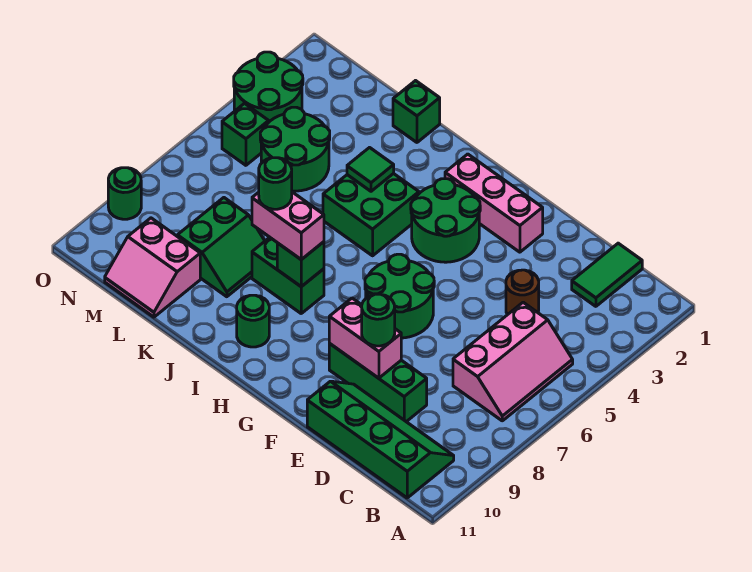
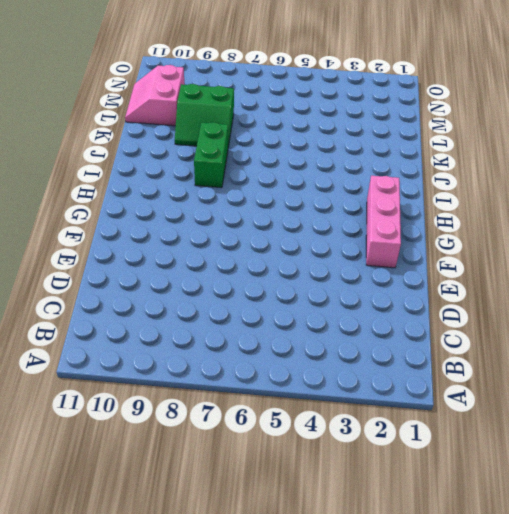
none -> pink 2x3 slope [453,302,573,421]
none -> green 2x4 slope [307,381,454,498]
none -> green 1x2 tile [572,243,642,306]

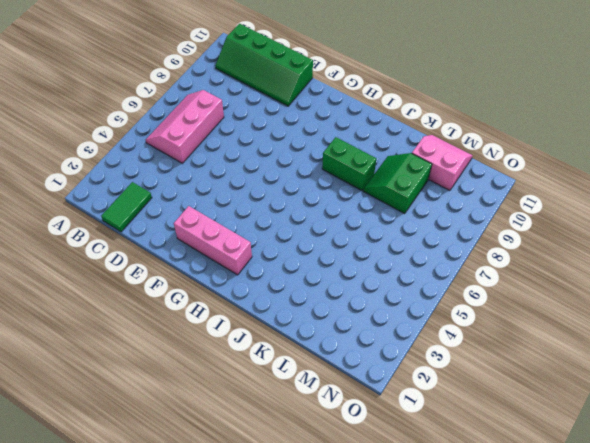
none -> brown 1x1 round brick [506,270,539,315]
none -> green 1x3 brick [329,344,427,422]
none -> green 2x2 round brick [365,254,434,338]

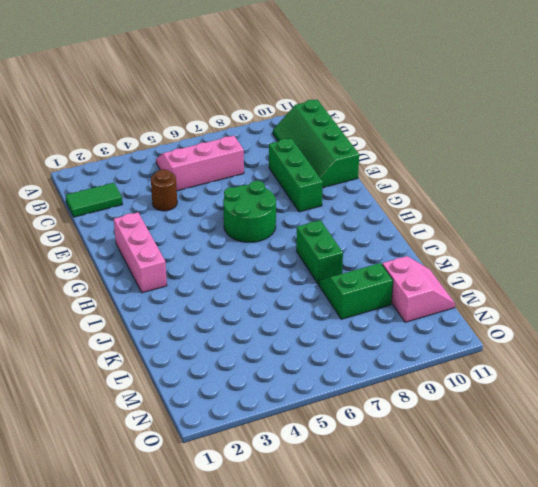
none -> green 2x2 round brick [411,179,480,262]
none -> green 2x2 brick [323,173,419,256]
none -> green 1x1 round brick [237,295,269,347]

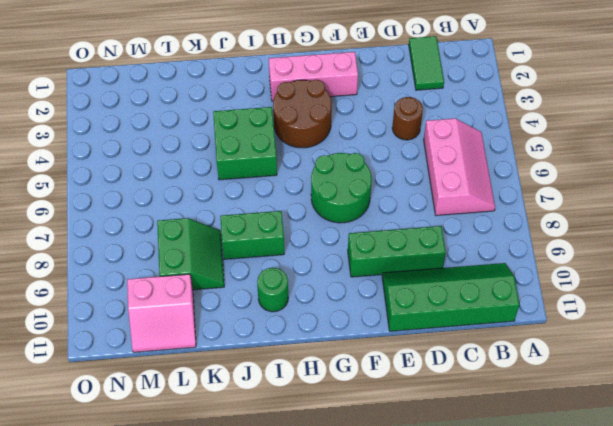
brown 2x2 round brick [273,80,332,148] -> green 2x2 round brick [411,179,480,262]
none -> green 1x1 brick [393,81,440,142]
none -> green 2x2 round brick [260,107,330,191]
none -> green 2x2 round brick [234,52,303,122]

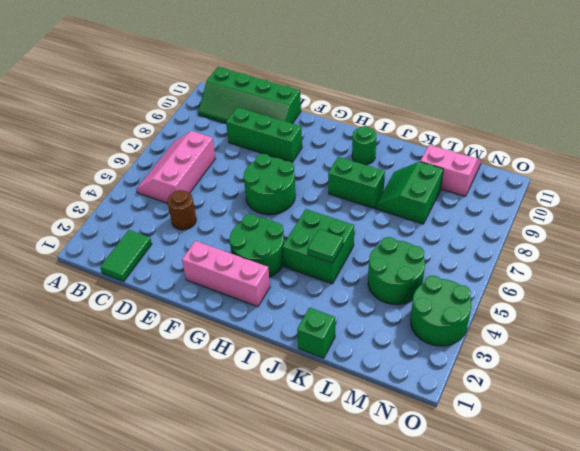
none -> green 1x1 brick [222,104,269,165]
none -> green 1x1 round brick [108,168,141,219]
none -> pink 1x2 brick [329,298,401,378]

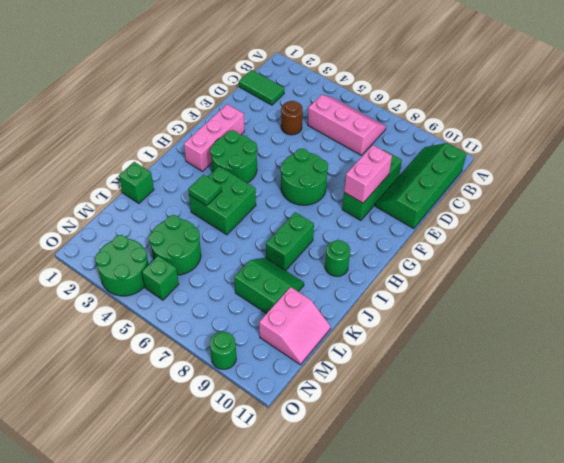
none -> green 1x1 brick [277,242,324,287]
none -> green 1x1 round brick [362,294,395,346]
none -> pink 1x2 brick [252,192,324,260]

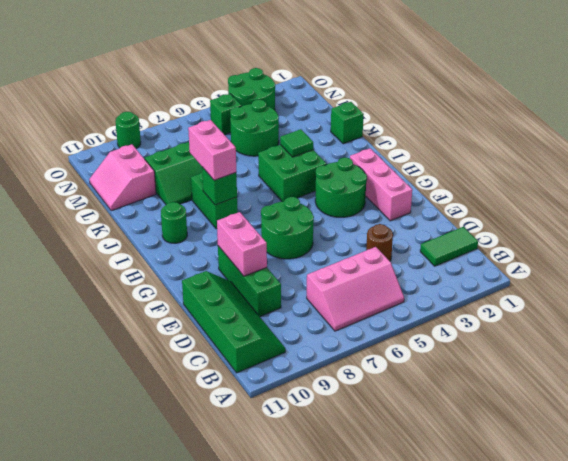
none -> green 1x1 round brick [362,294,395,346]
none -> green 1x1 round brick [259,158,292,209]

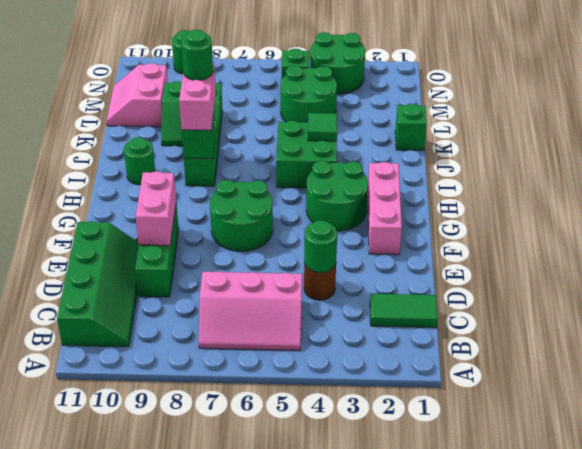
green 1x1 round brick [304,220,337,273] -> green 1x1 round brick moved to [362,294,395,346]

